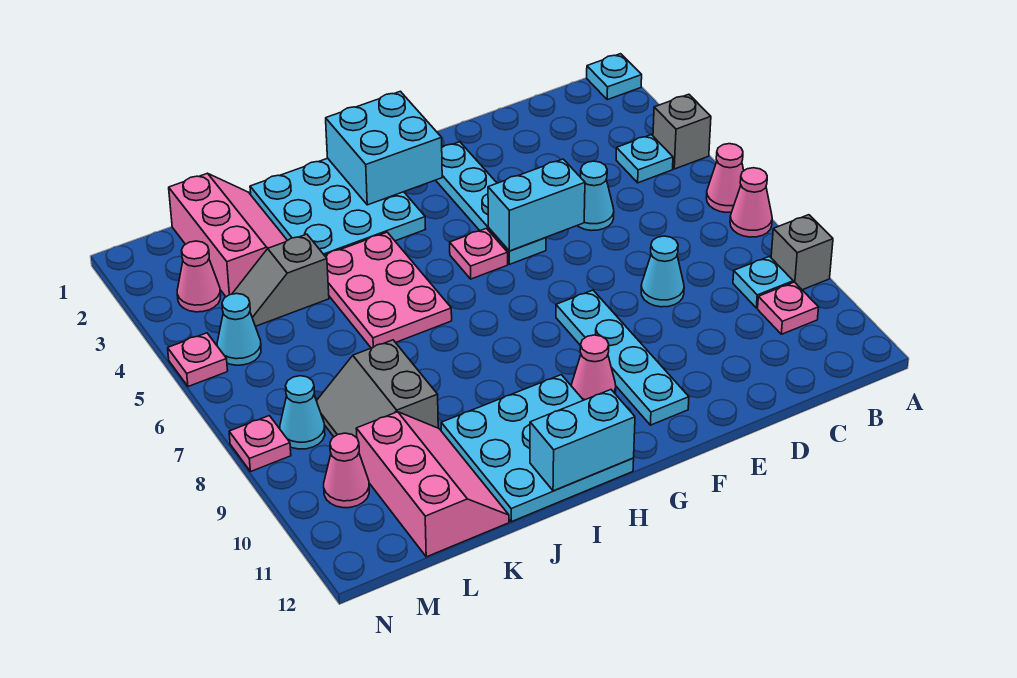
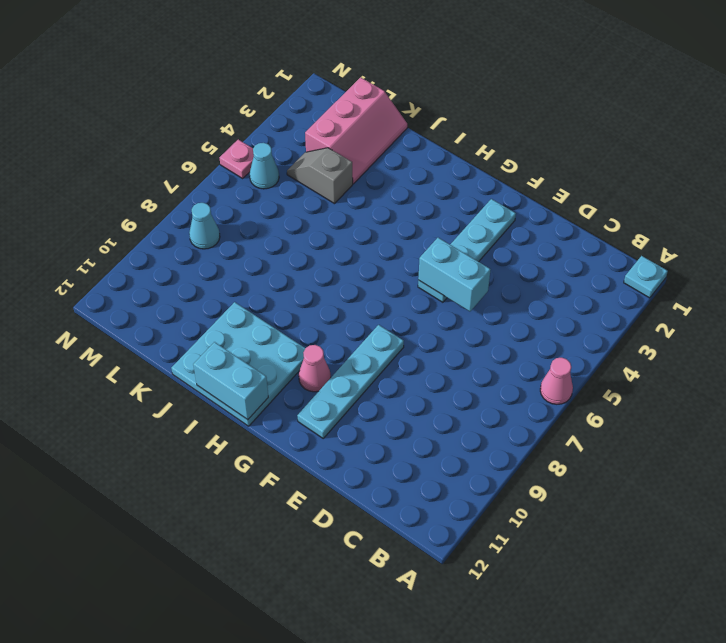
none -> grey 1x1 brick [653,94,711,169]
none -> pink 1x1 cone [730,168,772,237]
none -> grey 1x1 brick [771,215,833,290]
none -> cyan 1x1 plate [616,135,673,183]

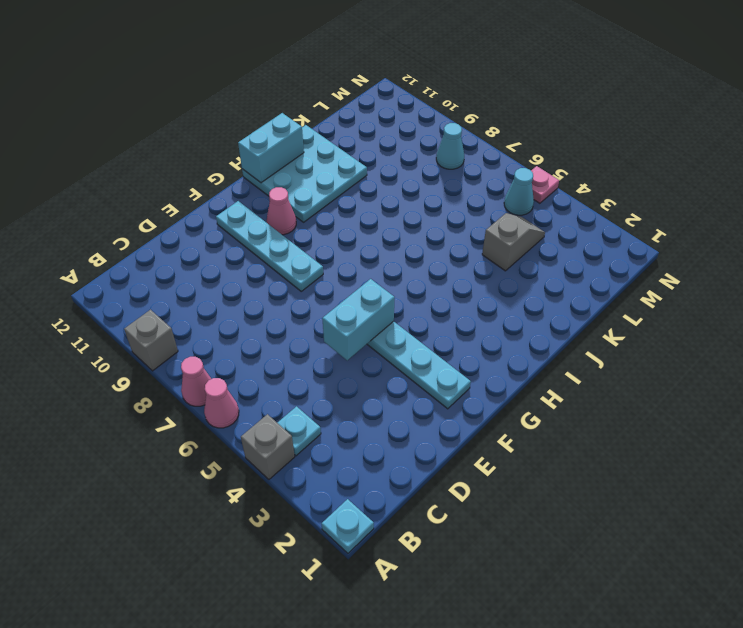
none -> cyan 1x1 plate [733,256,793,308]
none -> pink 1x1 plate [758,282,819,334]
none -> cyan 1x1 cone [578,161,614,231]
none -> cyan 1x1 cone [641,236,684,307]

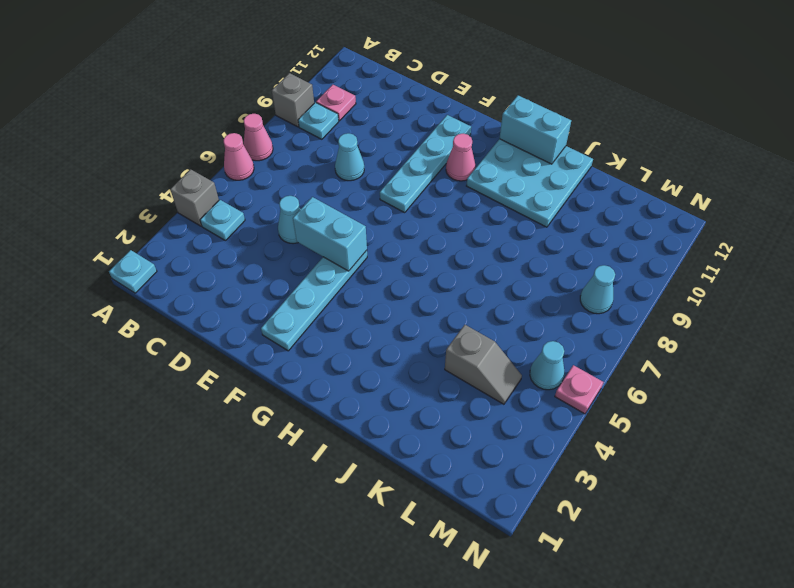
none -> pink 1x1 plate [450,228,508,279]
none -> cyan 3x3 plate [250,158,425,255]
none -> pink 2x3 plate [325,232,452,348]
none -> pink 2x3 slope [169,173,287,297]

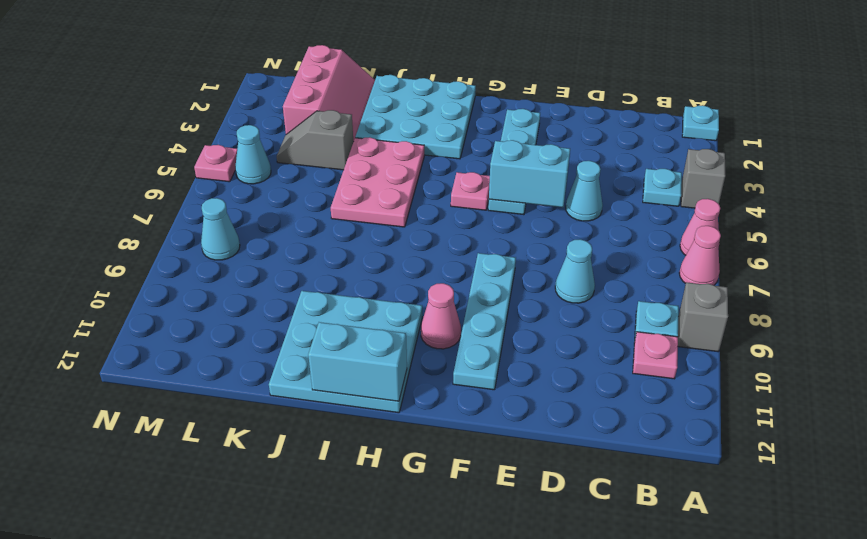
none -> grey 2x2 slope [317,340,438,438]
none -> pink 2x3 slope [356,412,509,557]
none -> pink 1x1 cone [177,241,221,312]
none -> pink 1x1 cone [324,433,369,508]

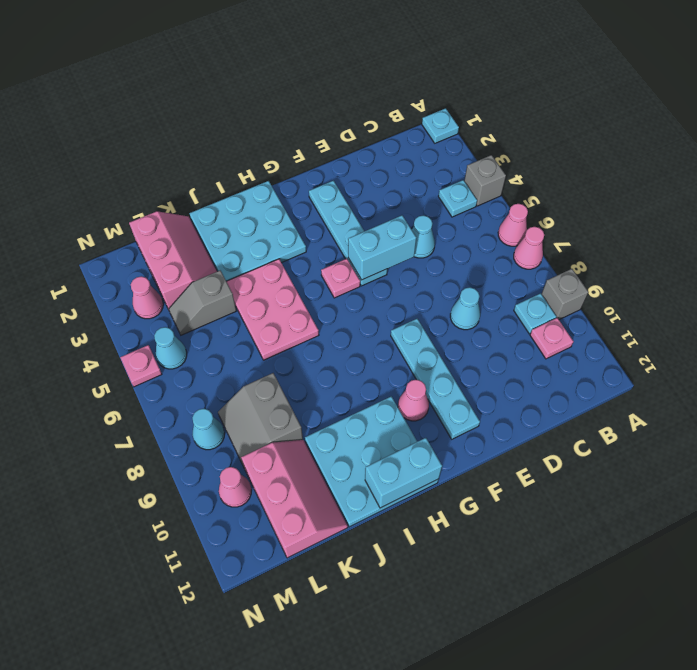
none -> pink 1x1 plate [229,416,291,472]
none -> cyan 2x2 brick [326,91,442,205]

